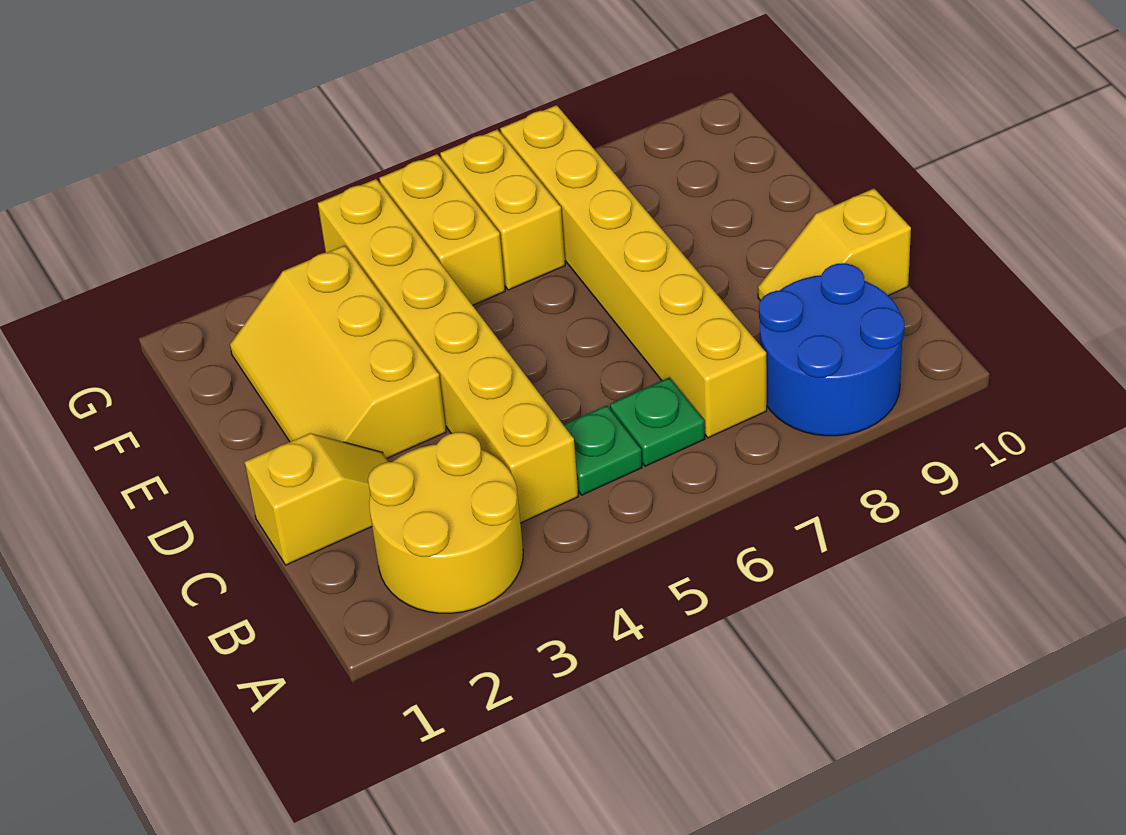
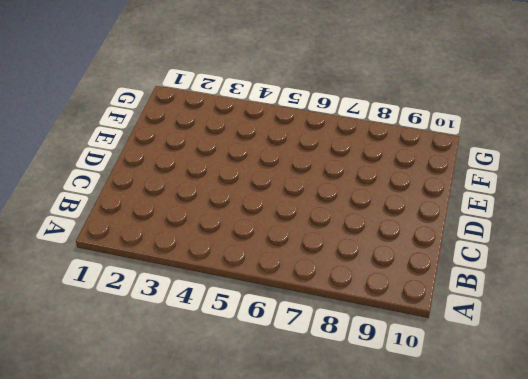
none -> yellow 2x2 round brick [368,432,523,613]
none -> blue 2x2 round brick [759,263,904,436]

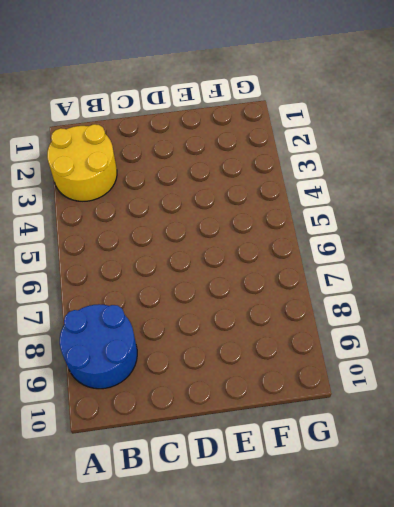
none -> yellow 1x6 brick [318,179,578,523]
none -> green 1x1 plate [564,405,642,495]

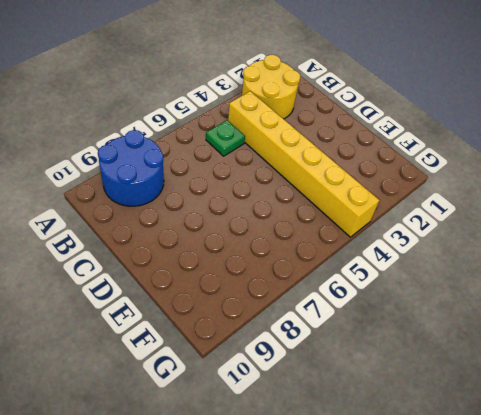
none -> green 1x1 plate [610,378,705,466]
none -> yellow 1x6 brick [500,105,767,438]

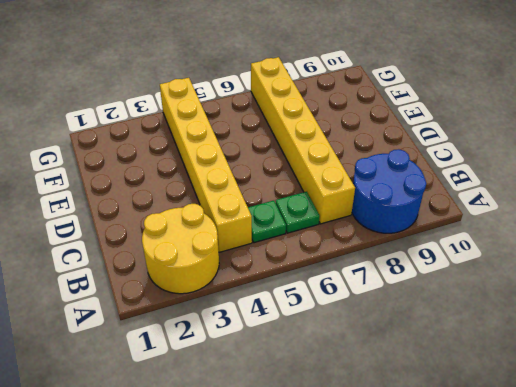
none -> yellow 1x2 slope [245,433,389,565]
none -> yellow 1x2 slope [758,189,911,300]

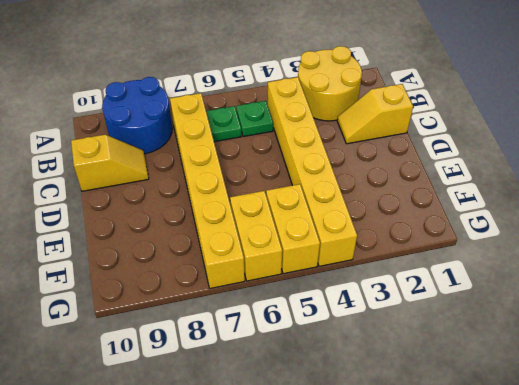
none -> yellow 2x3 slope [230,246,446,458]

